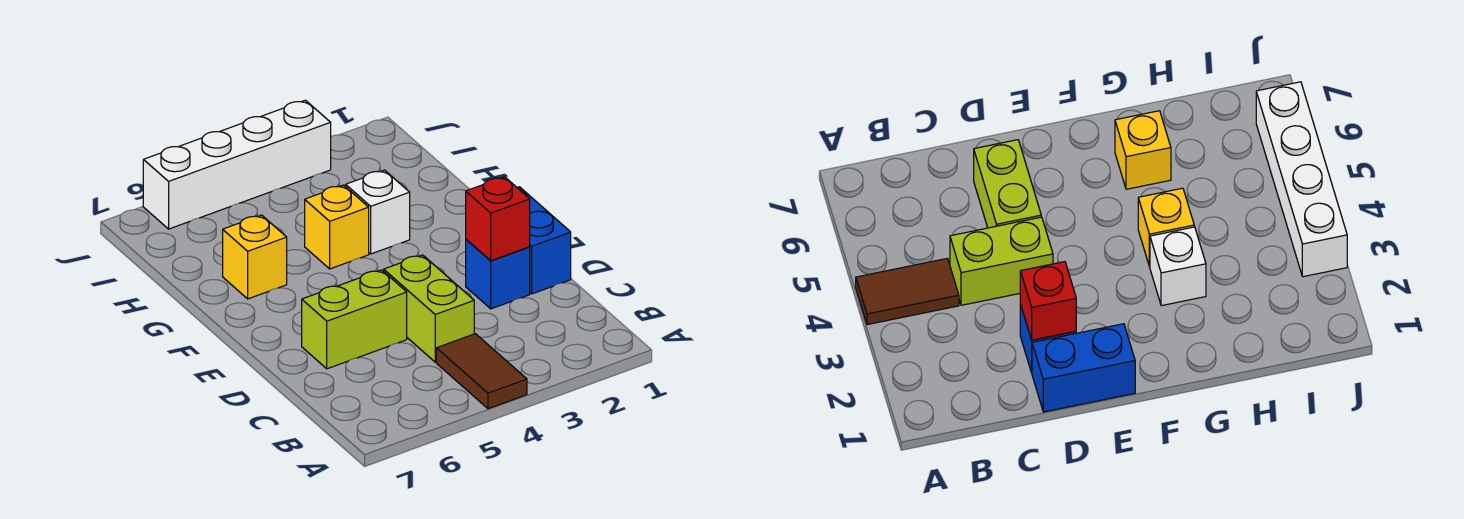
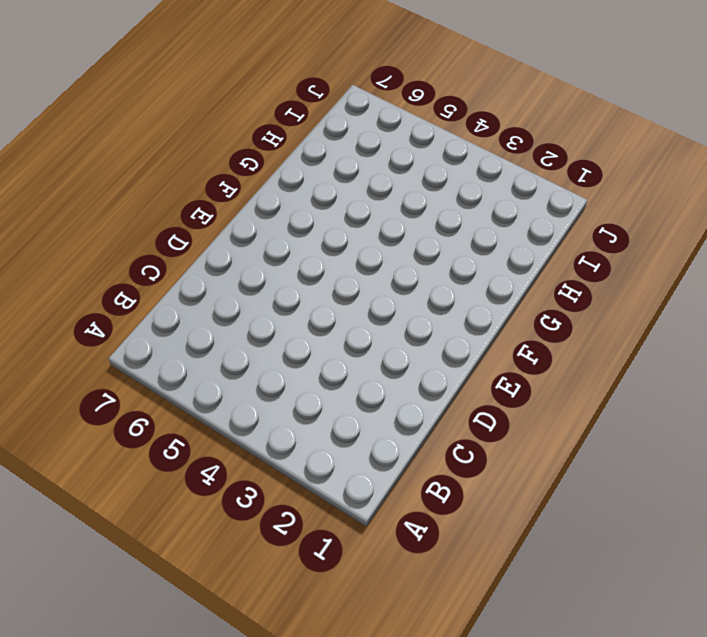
none -> brown 1x2 tile [436,334,527,409]
none -> lime 1x2 brick [384,255,474,362]

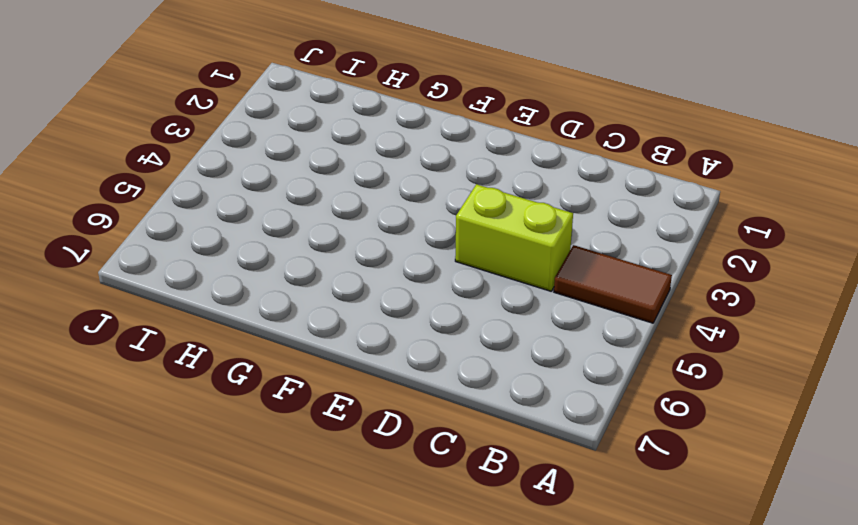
none -> blue 1x2 brick [517,187,571,294]
none -> blue 1x1 brick [466,239,530,309]

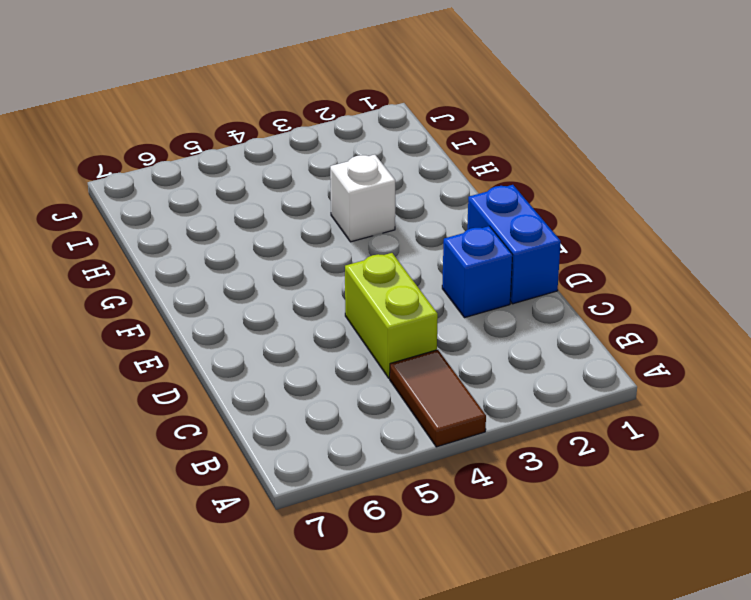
none -> lime 1x2 brick [302,270,407,369]
none -> yellow 1x1 brick [305,185,369,269]

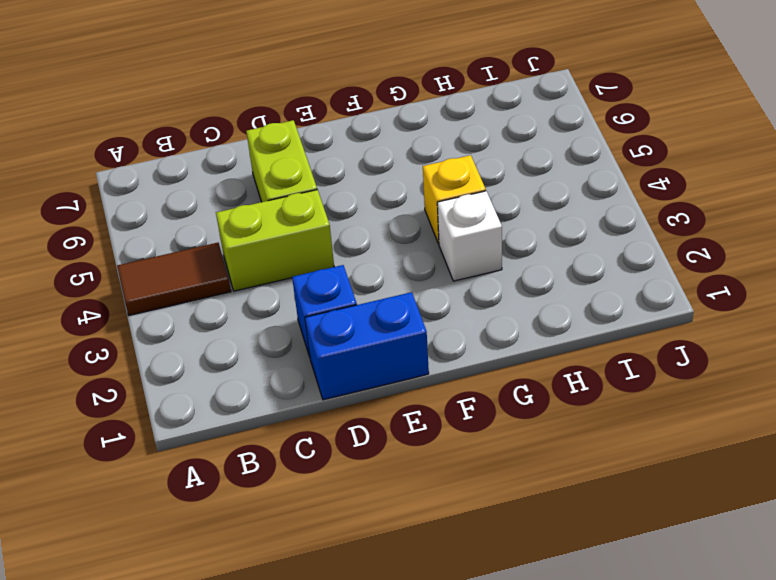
none -> yellow 1x1 brick [223,215,287,299]
none -> white 1x4 brick [143,100,331,229]

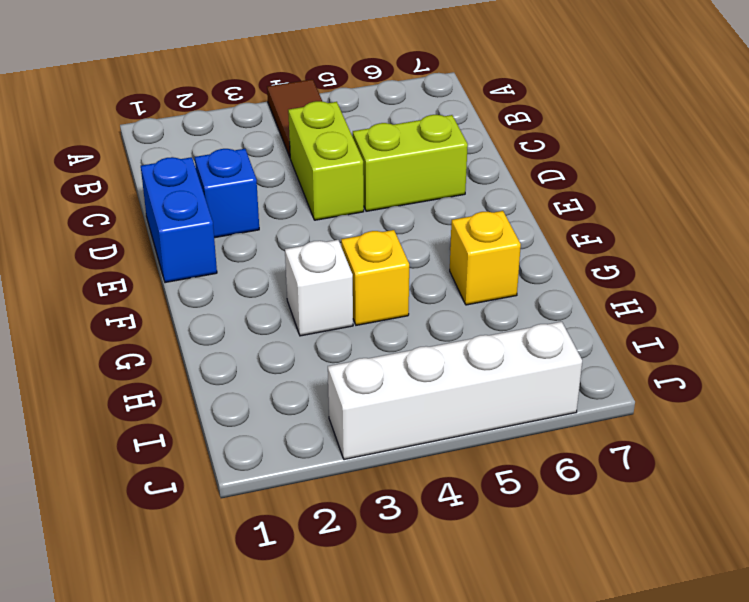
none -> red 1x1 brick [466,177,530,261]

